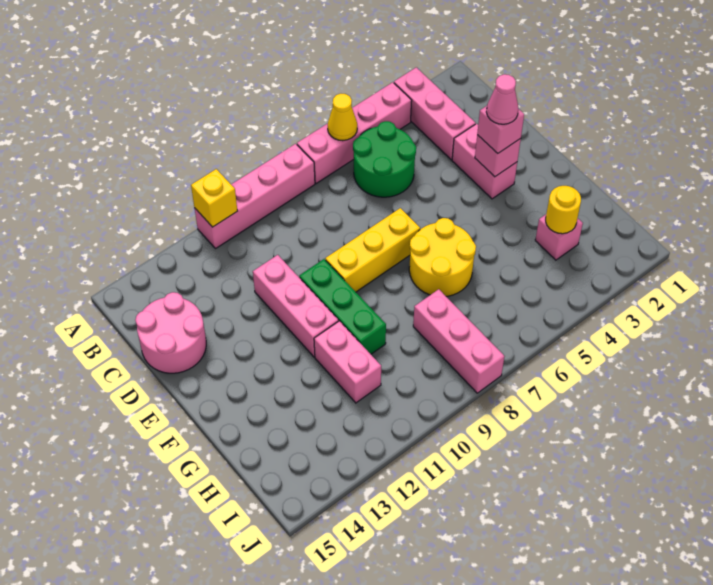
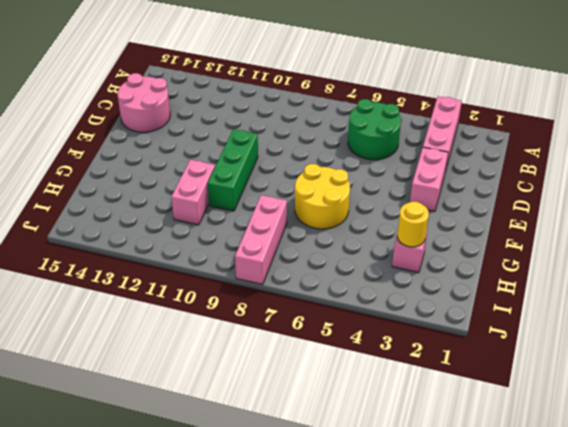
none -> pink 1x4 brick [297,82,412,184]
none -> pink 1x4 brick [195,144,315,249]
none -> pink 1x3 brick [253,255,338,357]

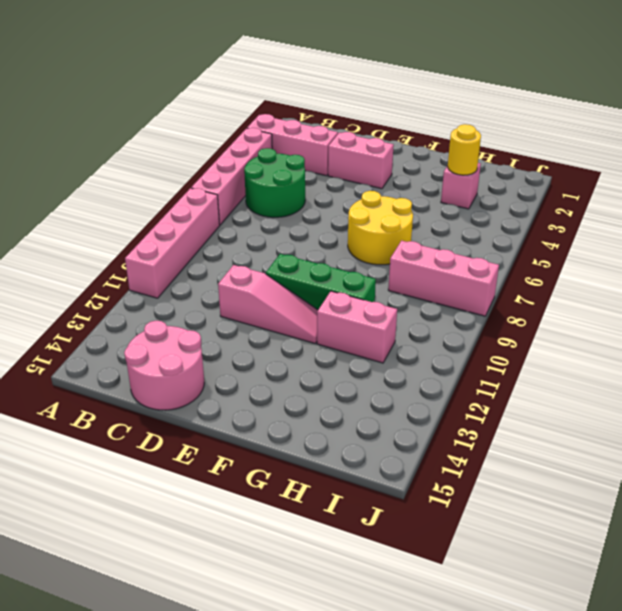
pink 1x3 slope [218,265,318,343] -> pink 1x3 brick [253,255,338,357]
none -> yellow 1x3 brick [325,208,420,292]
none -> yellow 1x1 cone [328,94,357,140]
none -> yellow 1x1 brick [191,169,237,227]

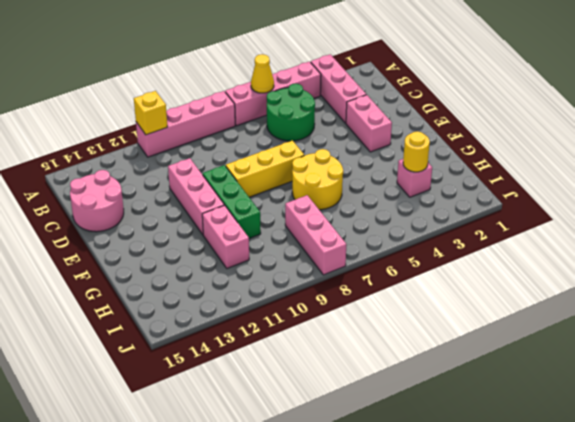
none -> pink 1x1 brick [475,135,521,177]
none -> pink 1x1 brick [477,106,524,153]
none -> pink 1x1 cone [486,74,518,124]

